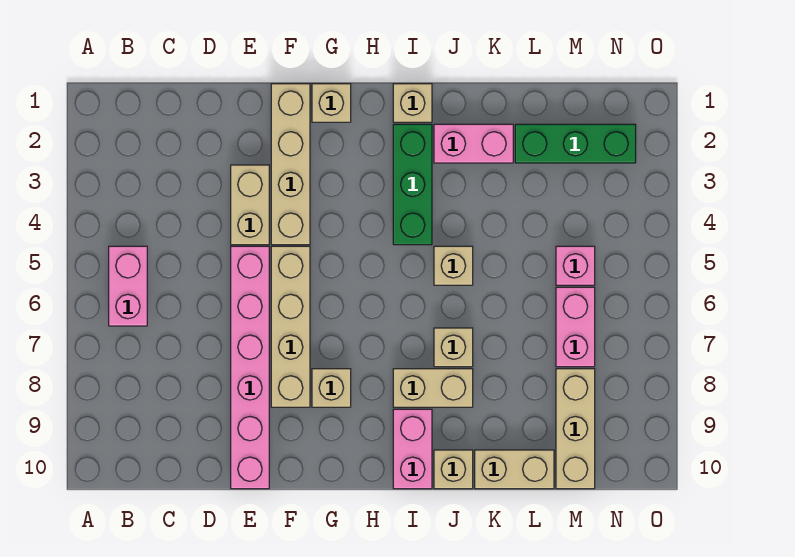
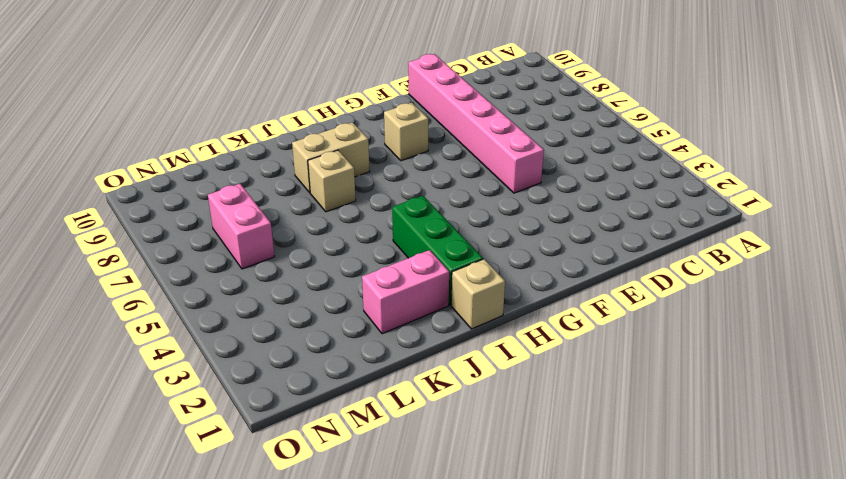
none -> pink 1x2 brick [109,246,147,326]
none -> tan 1x2 brick [231,165,269,245]
none -> tan 1x4 brick [271,84,310,245]

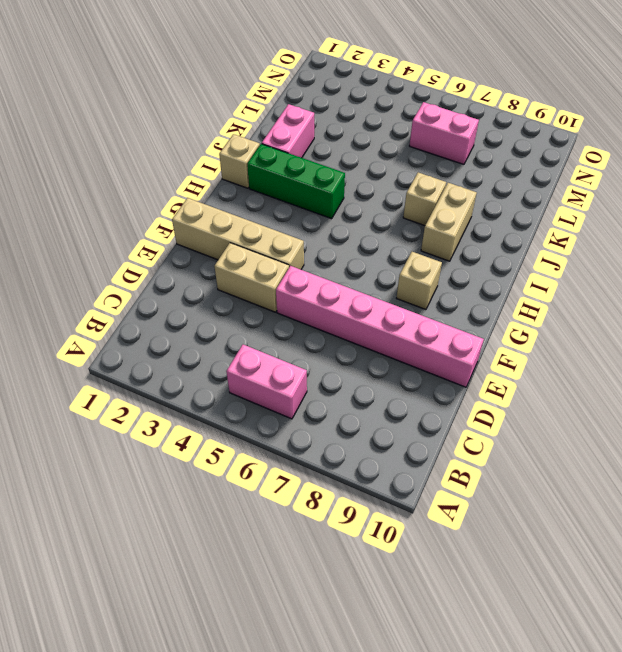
none -> tan 1x4 brick [271,246,310,407]
none -> tan 1x1 brick [312,84,351,122]
none -> pink 1x2 brick [393,409,432,489]

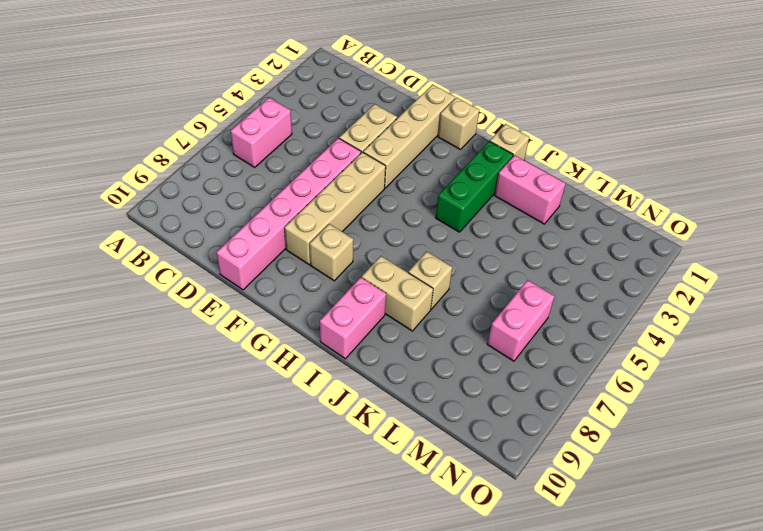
none -> tan 1x1 brick [434,246,473,285]
none -> tan 1x1 brick [434,450,473,489]
none -> tan 1x2 brick [475,450,554,489]

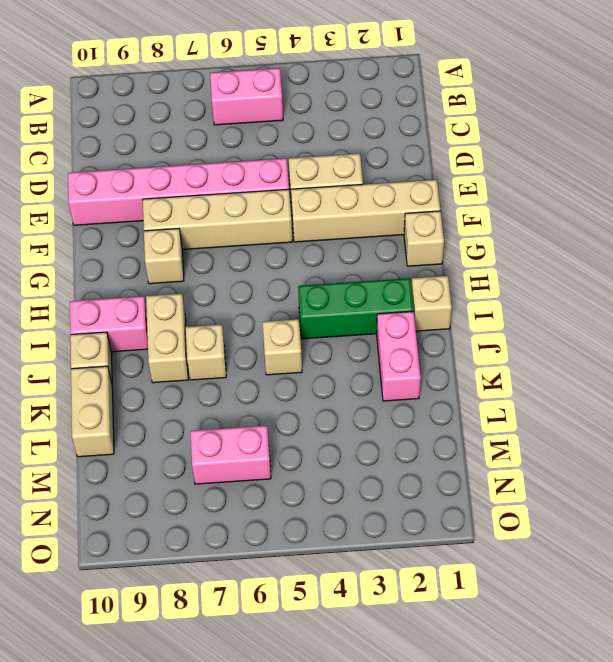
none -> green 1x3 brick [515,124,636,163]
none -> pink 1x1 brick [556,246,595,285]
none -> tan 1x3 brick [556,369,595,489]

